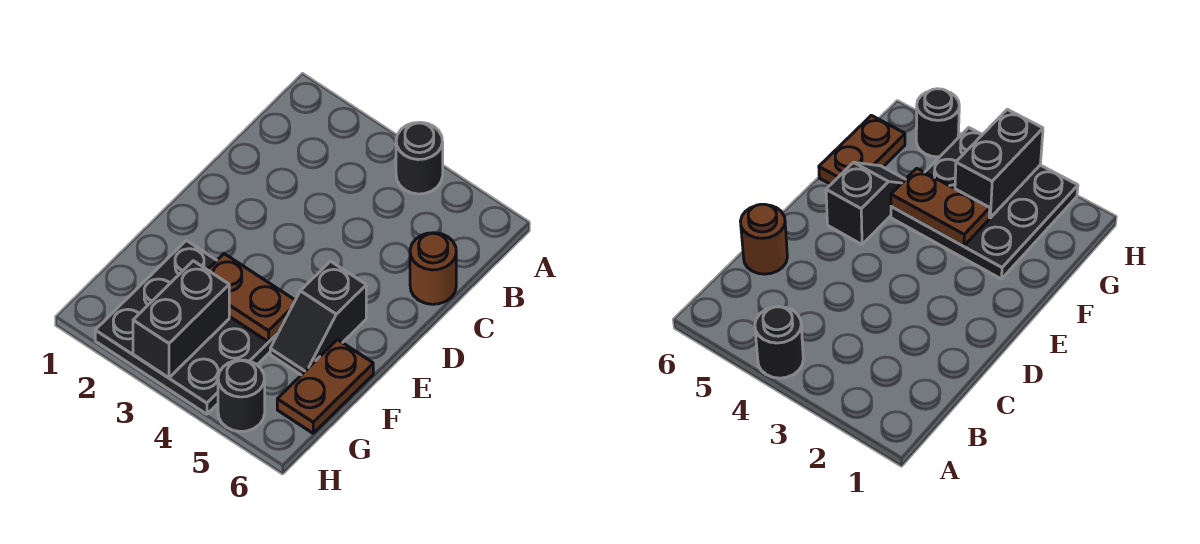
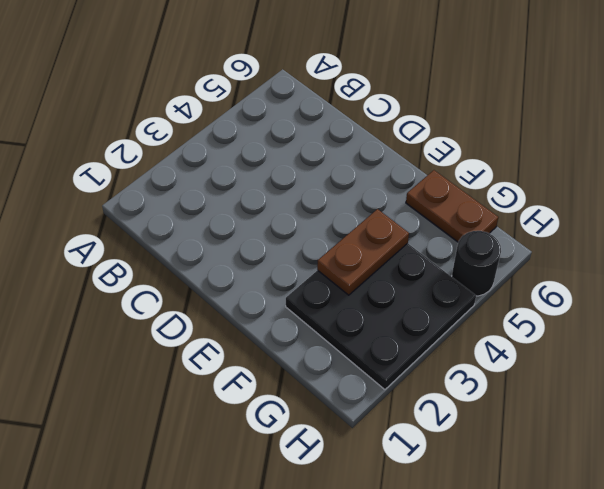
none -> black 1x1 round brick [396,122,443,194]
none -> brown 1x1 round brick [410,233,456,304]

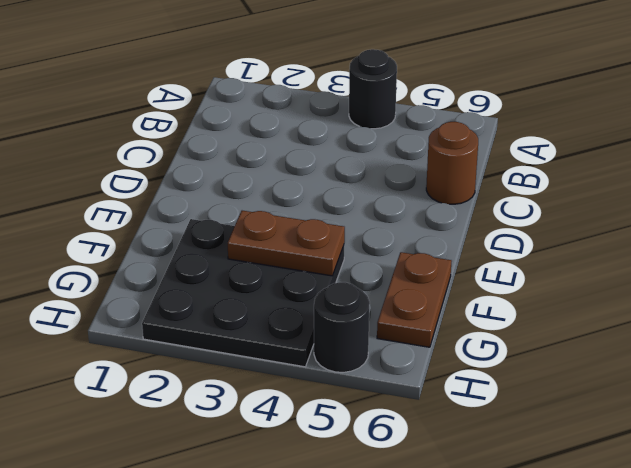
none -> black 1x2 slope [270,261,366,375]
none -> black 1x2 brick [133,261,229,378]

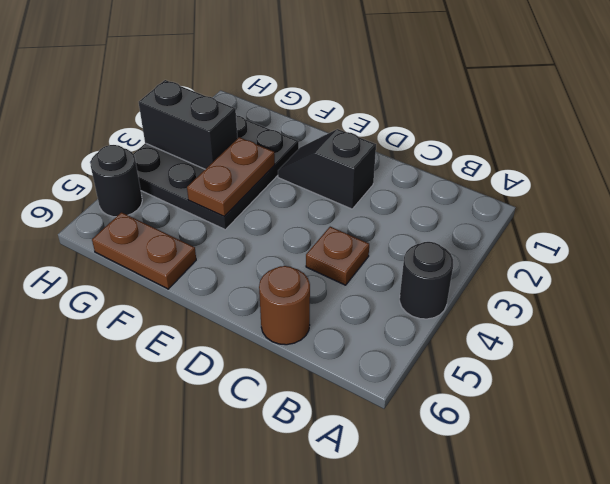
brown 1x1 plate [306,227,369,285] -> none
black 1x2 slope [278,129,376,209] -> black 1x2 slope moved to [270,261,366,375]

